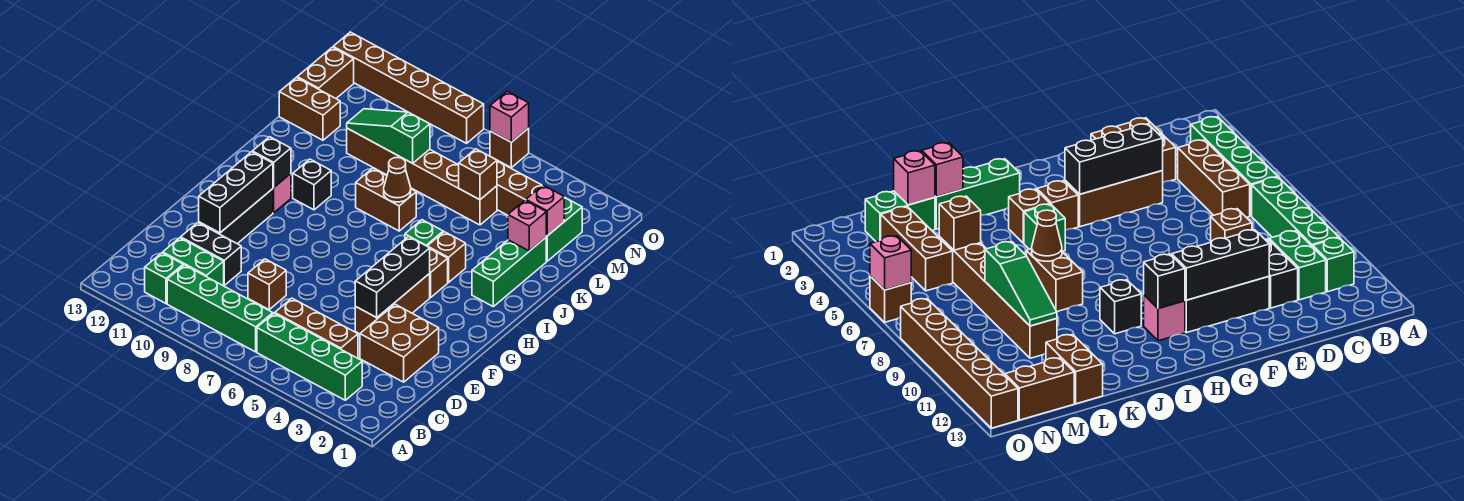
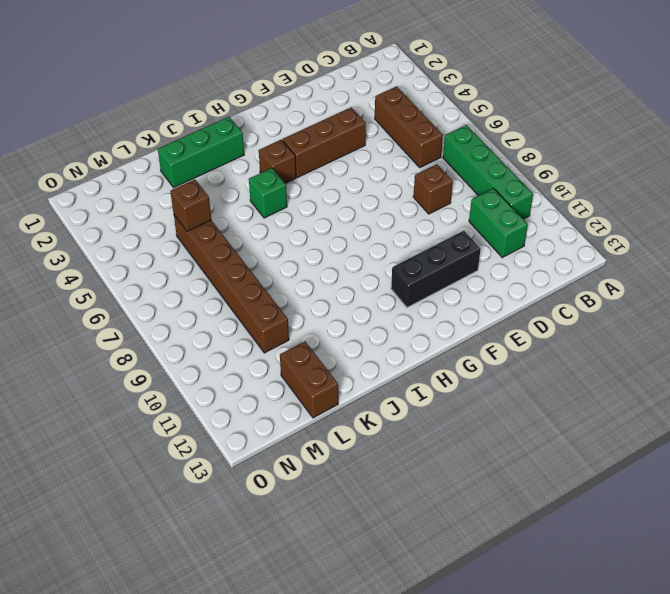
none -> green 1x4 brick [257,313,362,400]
none -> green 1x1 brick [145,253,183,303]
none -> brown 2x2 brick [360,304,439,382]
none -> black 1x2 brick [181,223,241,285]

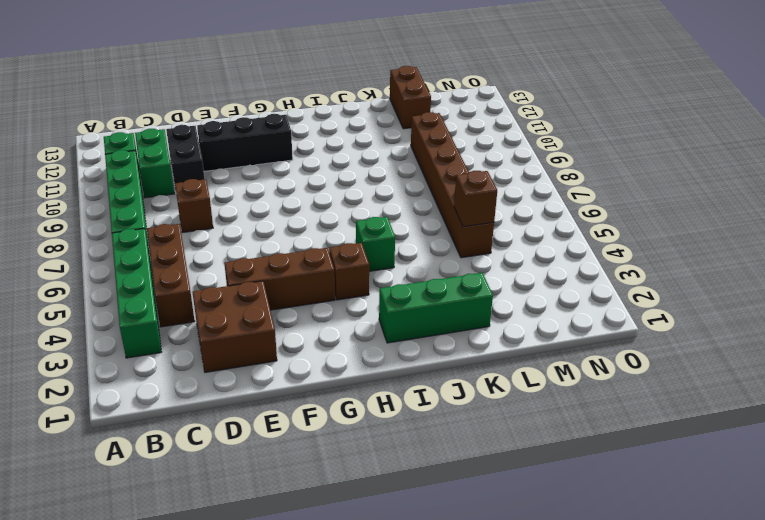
none -> pink 1x1 brick [273,174,291,213]
none -> brown 1x1 brick [427,232,466,282]
none -> black 1x1 brick [293,159,331,210]
none -> brown 1x2 brick [356,168,416,231]

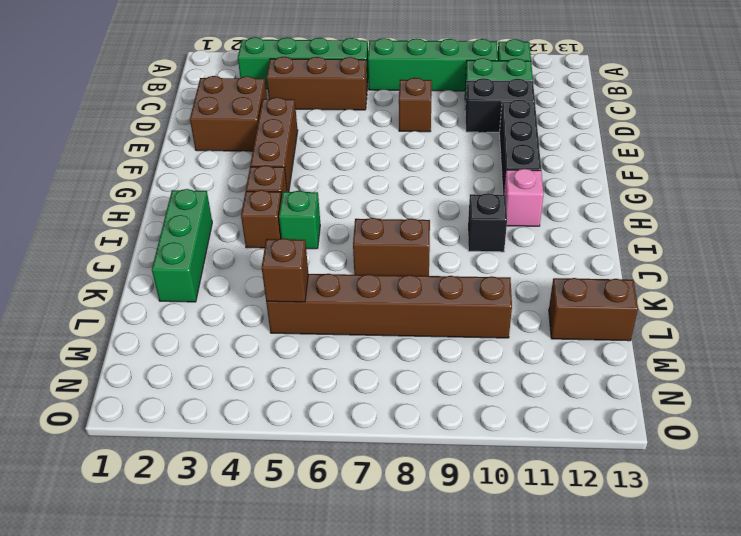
none -> green 1x2 brick [546,197,582,261]
none -> brown 1x3 brick [497,161,542,215]
none -> brown 1x2 brick [297,47,354,98]
none -> brown 1x1 brick [490,129,529,167]

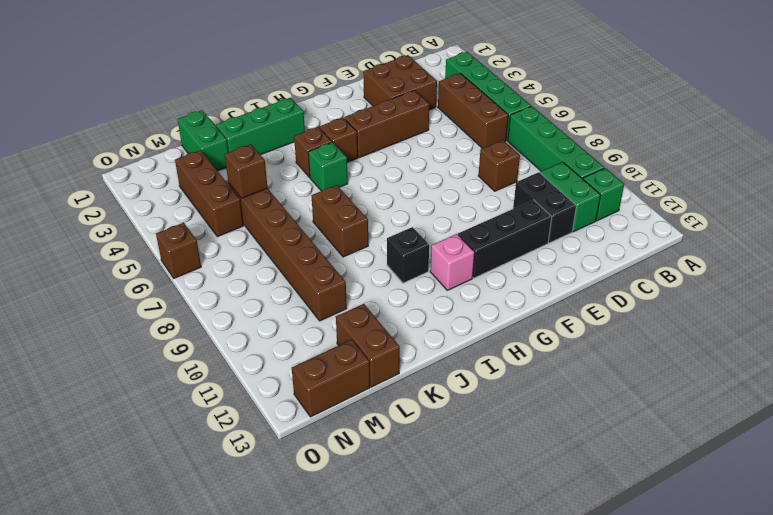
green 1x2 brick [178,110,228,171] -> green 1x2 brick turned to [546,197,582,261]
none -> brown 1x6 brick [333,32,484,143]
none -> black 1x3 brick [355,237,430,318]
none -> black 1x3 brick [199,152,273,233]
none -> black 1x1 brick [252,137,291,188]

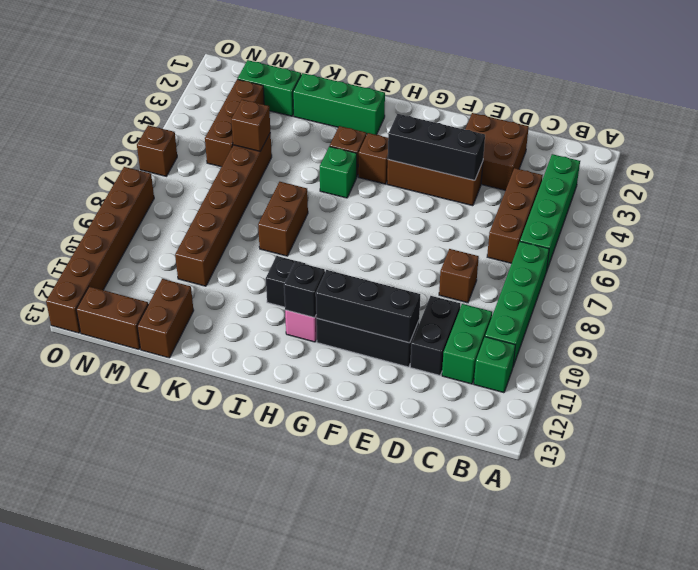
none -> brown 1x1 cone [384,157,411,202]
none -> pink 1x1 brick [508,200,546,251]
none -> pink 1x1 brick [526,185,564,236]
none -> green 1x3 slope [347,109,430,163]

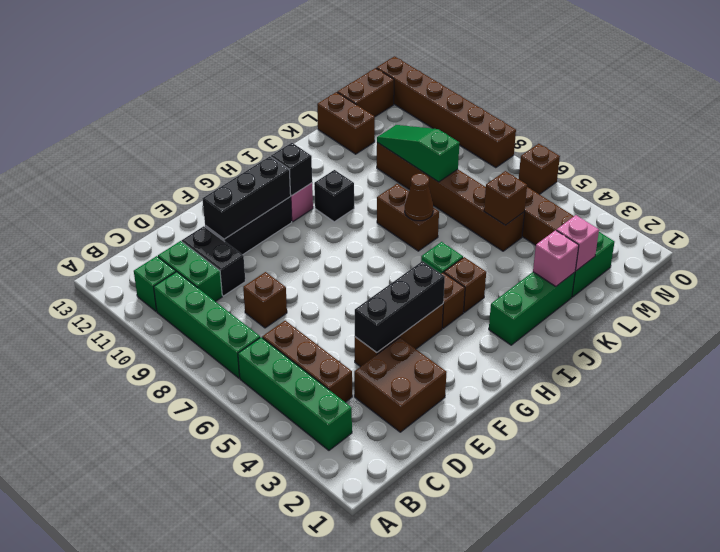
none -> pink 1x1 brick [490,91,529,142]

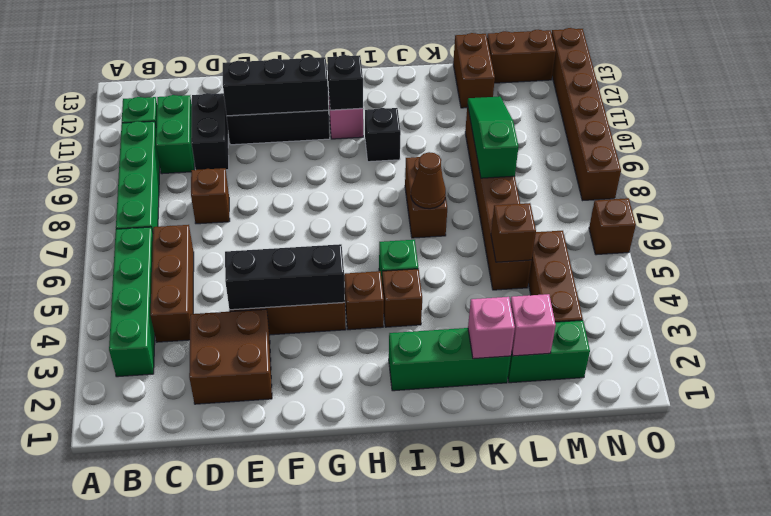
none -> pink 1x1 brick [490,91,529,142]

